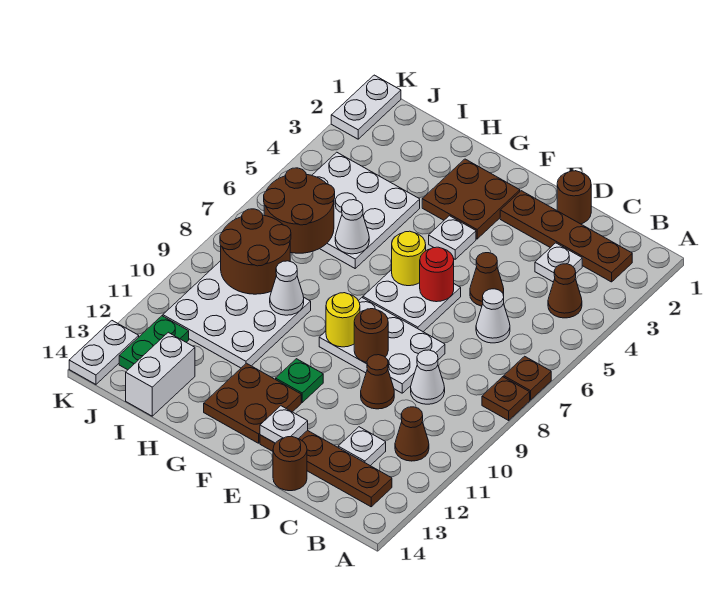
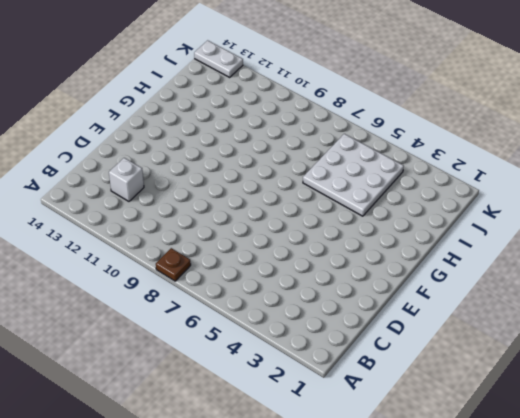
white 1x1 brick [109,158,144,201] -> white 1x1 plate [338,427,386,466]
none -> brown 1x1 plate [504,356,551,400]
none -> brown 1x4 plate [500,191,632,282]
none -> brown 1x1 cone [548,264,582,318]
none -> brown 1x1 cone [395,407,429,461]

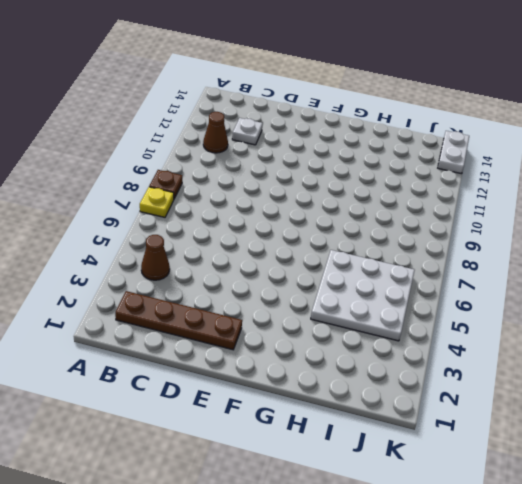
yellow 1x1 plate [140,187,174,217] -> brown 1x1 plate [504,356,551,400]
none -> brown 1x4 plate [260,430,392,507]
none -> white 1x1 plate [535,243,582,282]
none -> white 1x1 cone [476,289,510,343]
none -> white 1x1 cone [411,350,445,404]

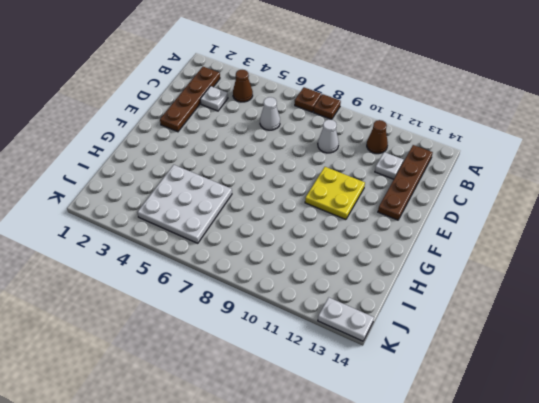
yellow 2x2 plate [305,167,365,220] -> green 1x1 plate [276,359,323,402]
none -> brown 1x1 round brick [557,171,591,224]
none -> brown 1x1 cone [470,253,504,306]
none -> white 2x3 plate [319,298,445,393]
none -> brown 1x1 cone [361,355,394,409]

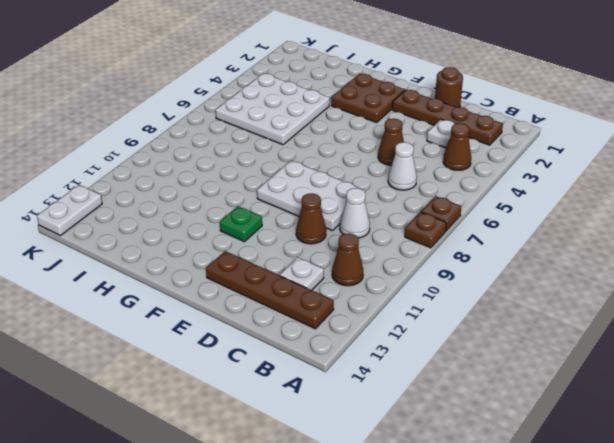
none -> brown 1x1 round brick [273,436,307,491]
none -> white 2x2 plate [363,270,461,332]
none -> white 1x1 plate [429,216,476,259]
none -> brown 2x2 plate [204,363,301,443]

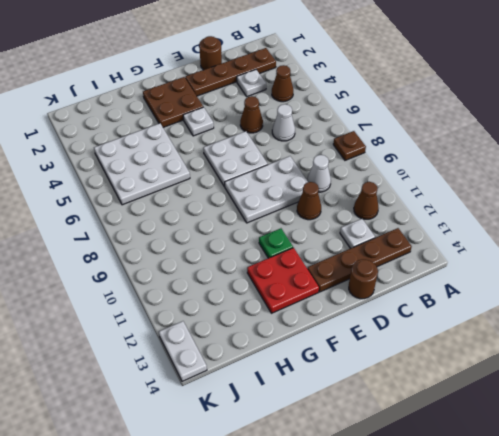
red 2x2 plate [247,248,319,313] -> brown 2x2 plate [204,363,301,443]
none -> brown 1x1 plate [504,356,551,400]
none -> white 3x3 plate [163,261,311,368]
none -> white 1x2 brick [126,332,195,416]
none -> green 1x2 plate [119,316,189,370]

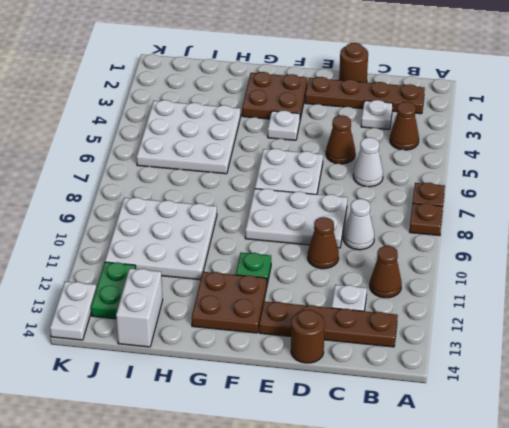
none -> white 1x2 plate [331,75,401,139]
none -> red 1x1 round brick [420,247,454,302]
none -> brown 1x1 round brick [354,309,388,362]
none -> white 1x1 plate [260,406,308,443]

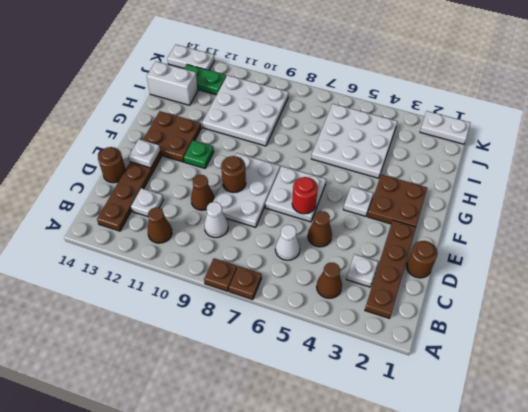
none -> yellow 1x1 round brick [392,231,426,286]
none -> yellow 1x1 round brick [326,293,360,347]
none -> white 1x1 cone [335,200,369,254]
none -> white 1x1 cone [270,261,304,315]

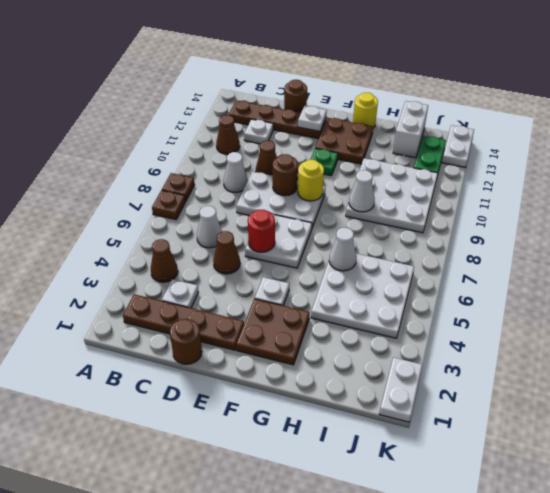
yellow 1x1 round brick [353,93,378,128] -> yellow 1x1 round brick moved to [392,231,426,286]
none -> brown 2x2 round brick [264,168,335,253]
none -> brown 2x2 round brick [220,209,291,294]

